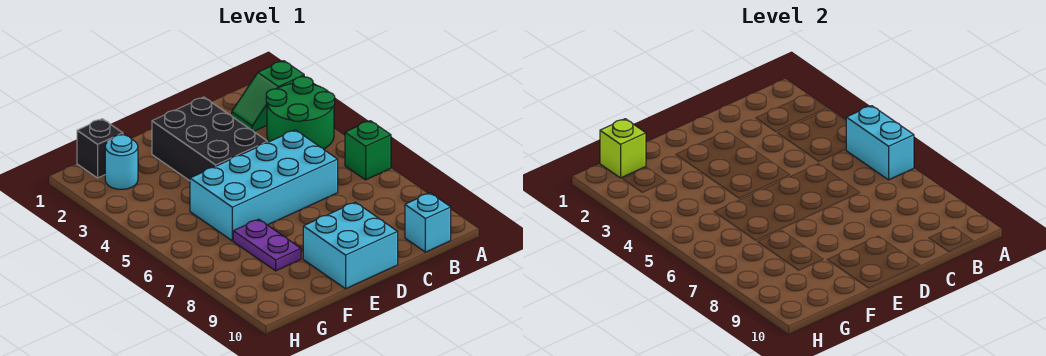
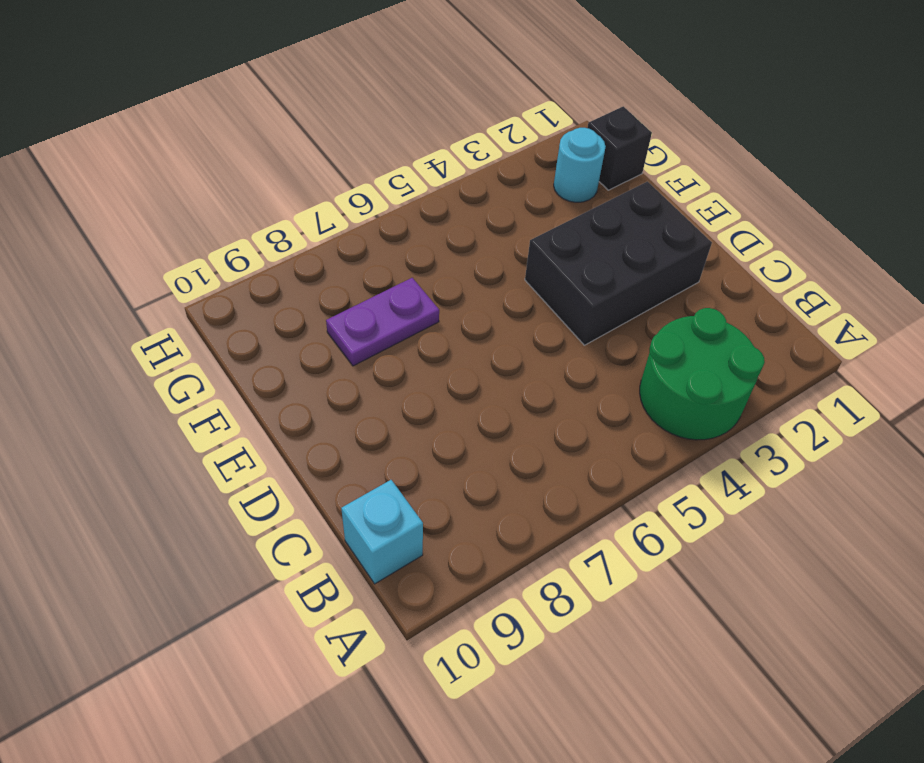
none -> green 1x2 slope [232,61,304,131]
none -> green 1x1 brick [345,121,391,180]
none -> cyan 2x4 brick [190,130,338,241]

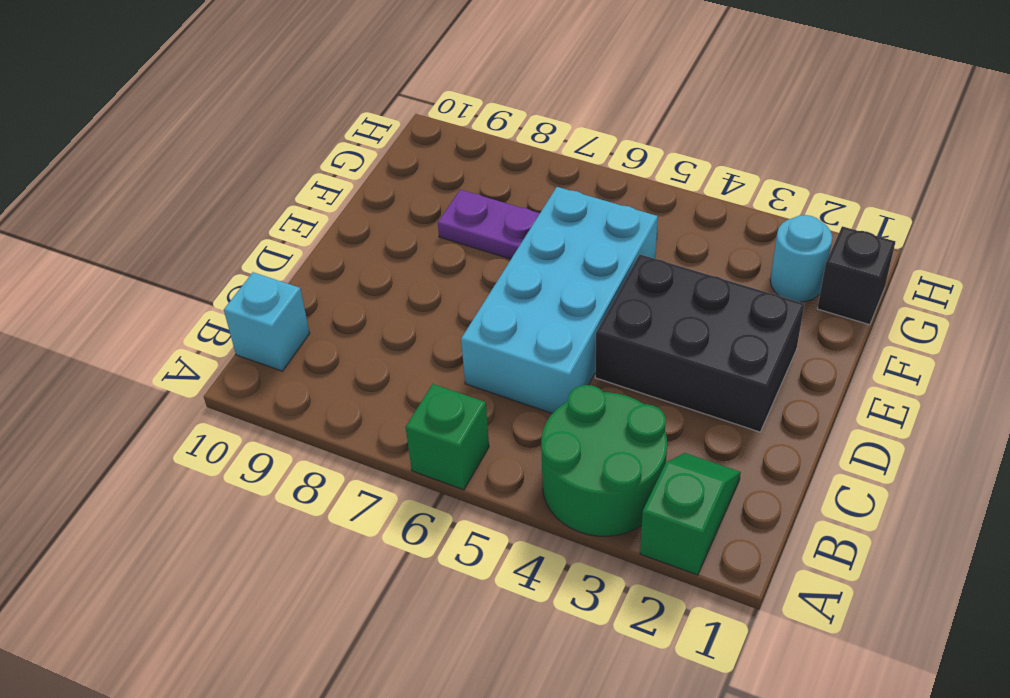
none -> cyan 2x2 brick [303,202,398,289]
none -> cyan 1x2 brick [846,106,914,180]
none -> lime 1x1 brick [600,119,646,178]

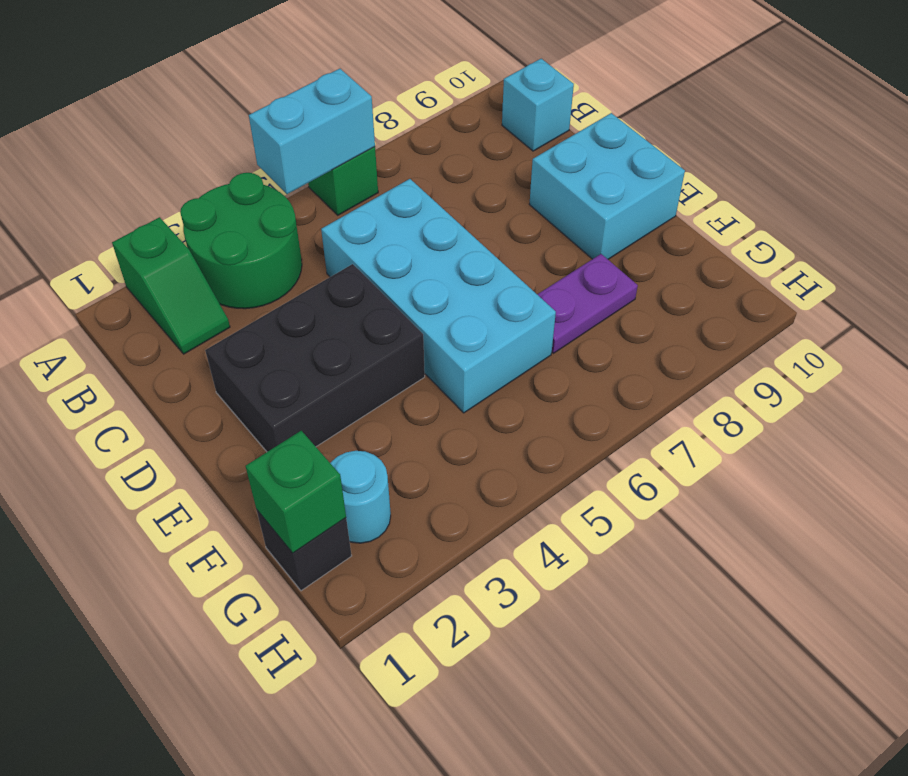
green 1x1 brick [246,431,346,553] -> lime 1x1 brick [600,119,646,178]

